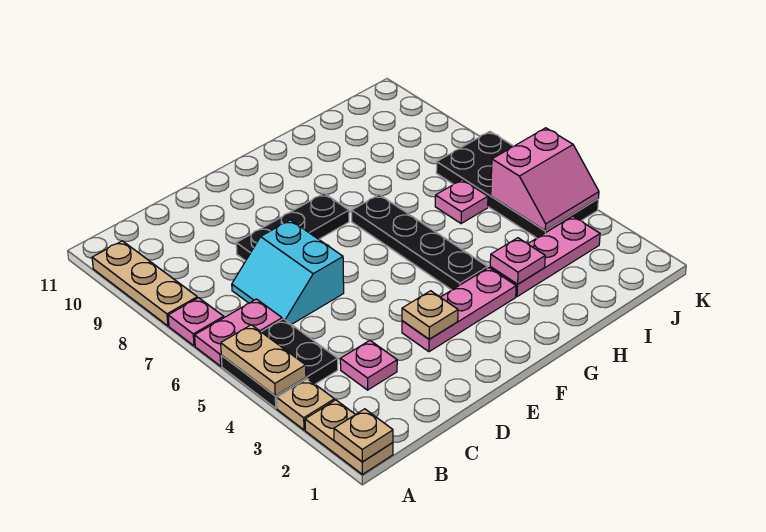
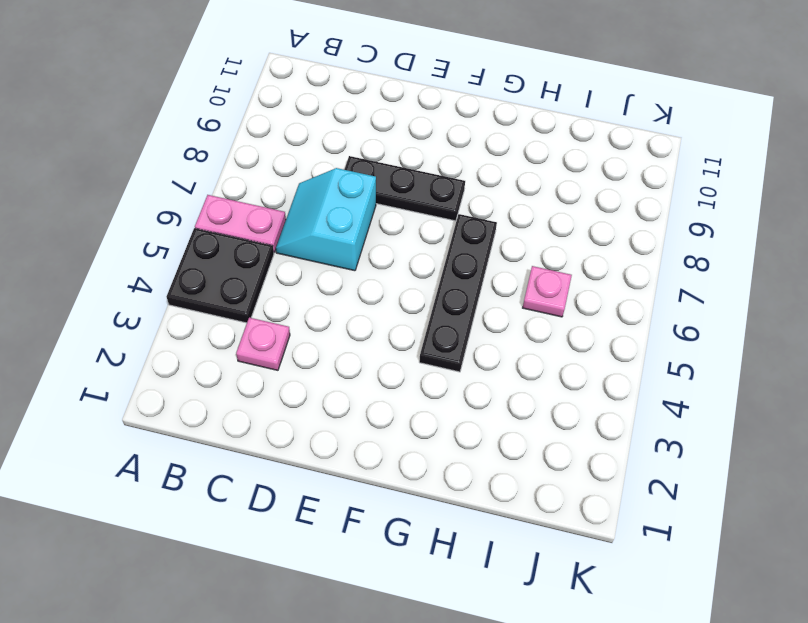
none -> tan 1x2 plate [305,400,393,474]
none -> tan 1x1 plate [277,379,334,430]
none -> pink 1x1 plate [168,298,224,346]

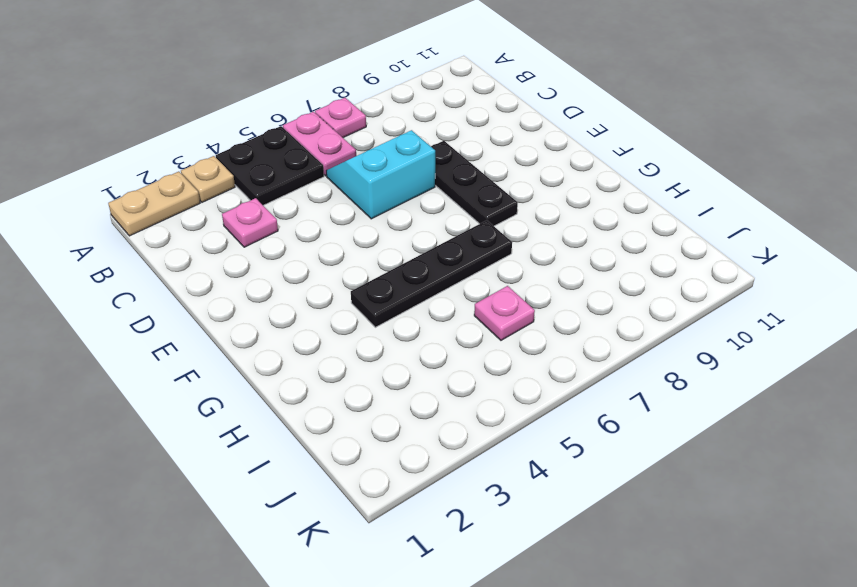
none -> tan 1x3 plate [92,241,197,326]
none -> pink 1x3 plate [402,268,516,352]
none -> pink 1x3 plate [490,216,600,297]

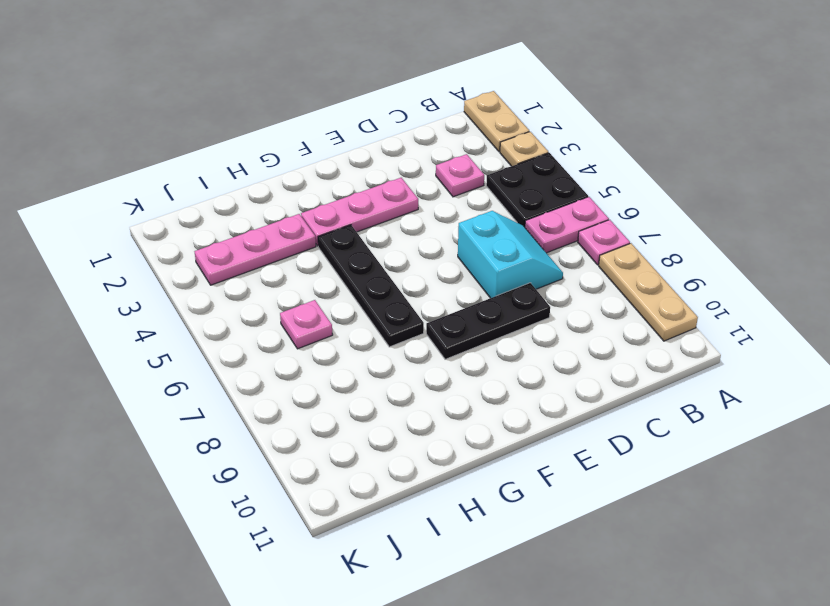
none -> black 2x4 plate [436,131,598,238]
none -> tan 1x1 plate [334,409,393,462]
none -> tan 1x2 plate [221,325,306,396]

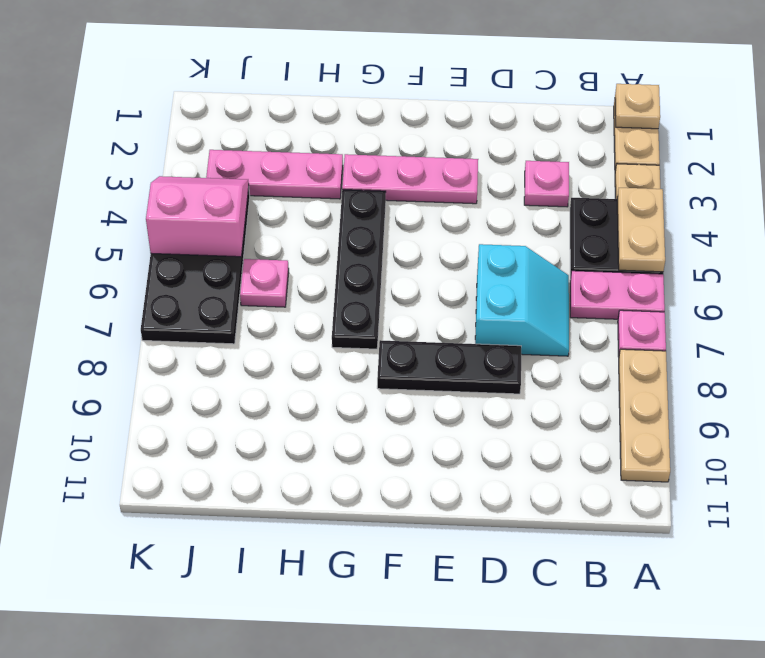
none -> tan 1x1 plate [402,291,458,339]
none -> pink 1x1 plate [490,238,545,284]

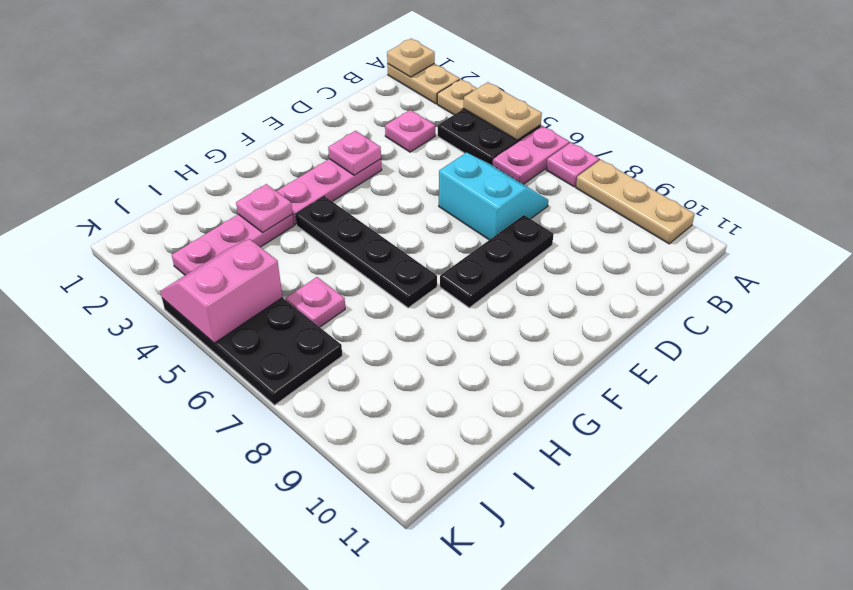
pink 1x1 plate [328,131,381,175] -> tan 1x1 plate [402,291,458,339]

